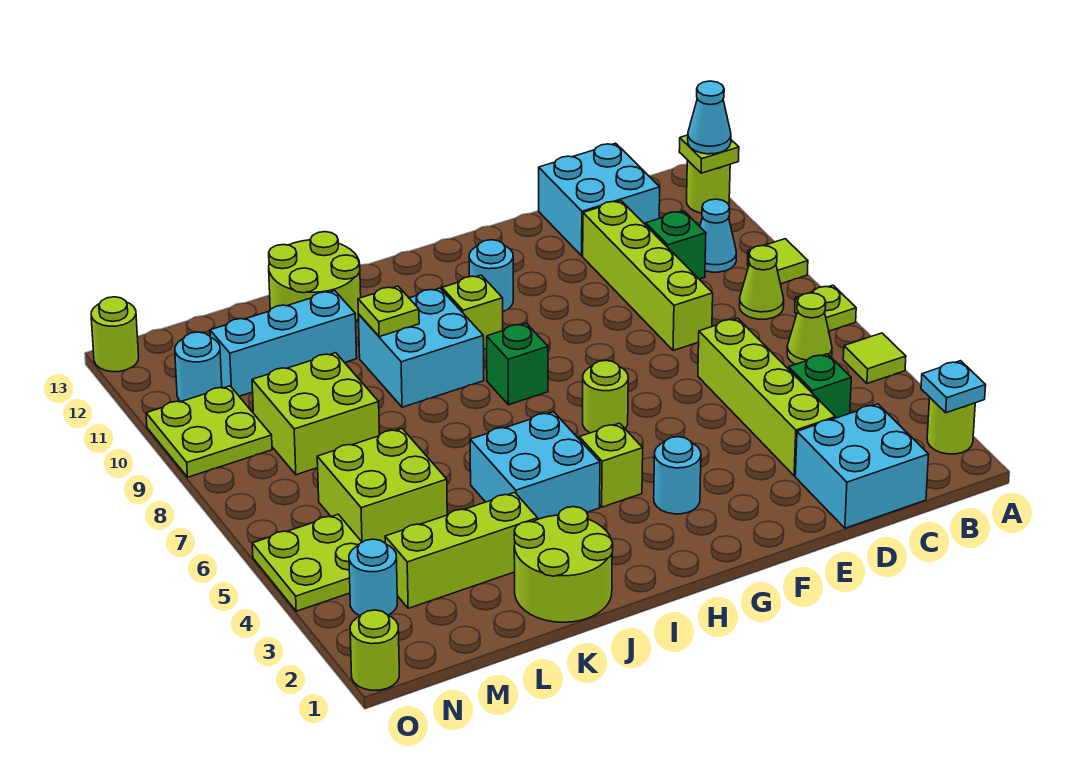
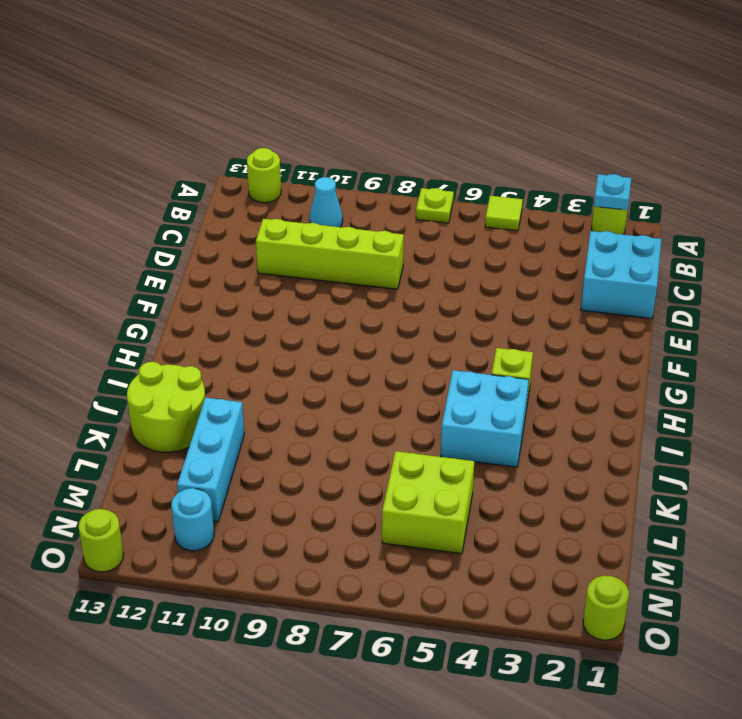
none -> lime 1x1 tile [747,239,808,284]
none -> lime 1x1 cone [787,293,832,364]
none -> lime 1x1 cone [740,246,784,319]
none -> green 1x1 brick [789,354,851,418]

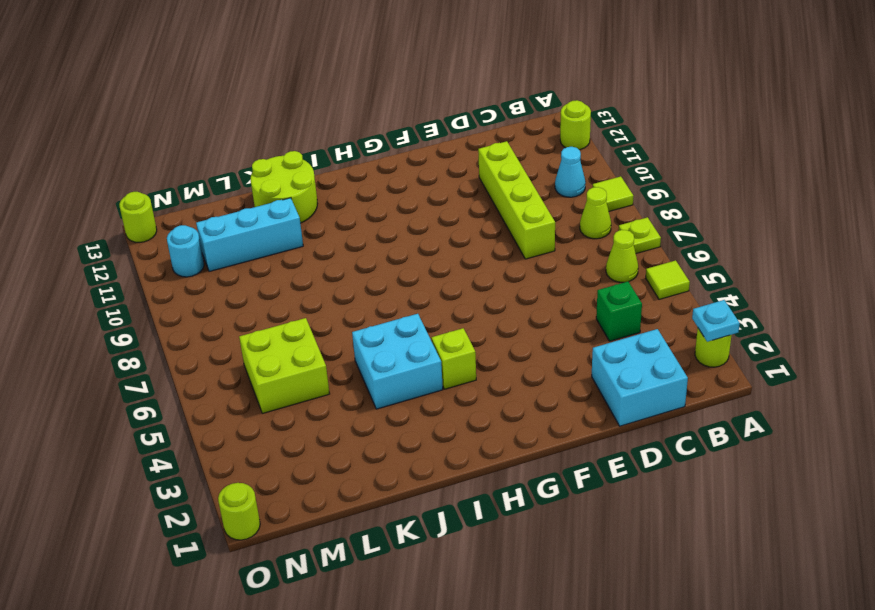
none -> green 1x1 brick [646,211,706,279]
none -> cyan 2x2 brick [539,143,660,256]
none -> lime 1x4 brick [698,318,835,476]
none -> cyan 1x1 round brick [654,437,701,514]

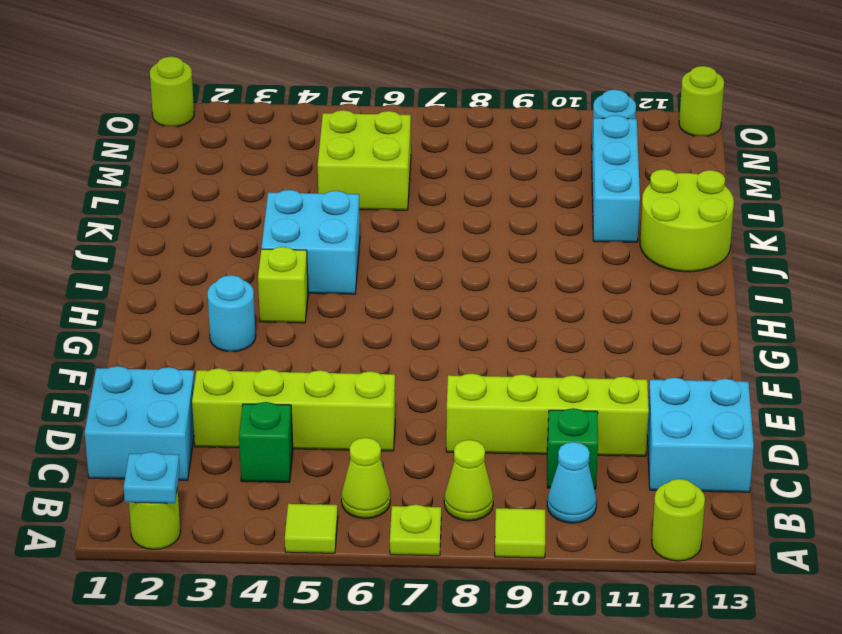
none -> lime 1x1 round brick [583,360,628,433]
none -> cyan 1x1 round brick [469,240,513,312]
none -> green 1x1 brick [487,323,548,405]
none -> lime 1x1 brick [442,275,503,349]

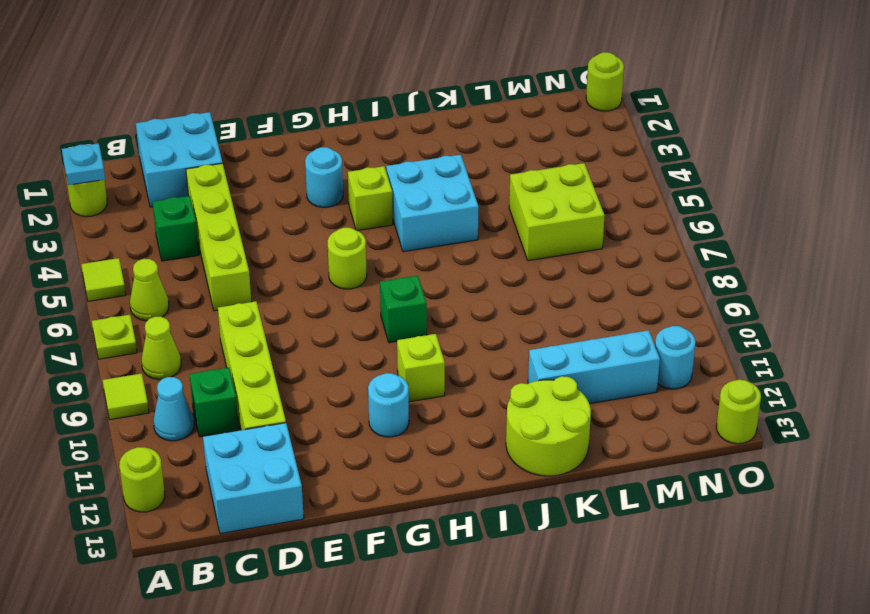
none -> cyan 2x2 brick [358,288,484,407]
none -> lime 2x2 round brick [514,507,613,622]
none -> lime 1x3 brick [385,492,538,608]
none -> lime 2x2 brick [252,353,379,475]

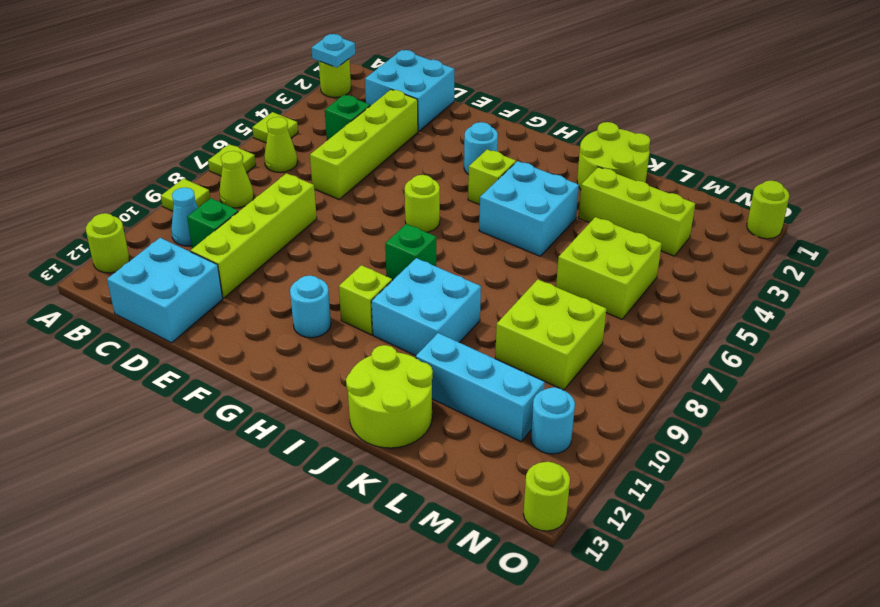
none -> cyan 1x1 round brick [349,539,397,616]
none -> lime 2x2 plate [252,514,362,611]
none -> lime 2x2 plate [146,386,272,477]
none -> lime 1x1 plate [679,135,739,173]

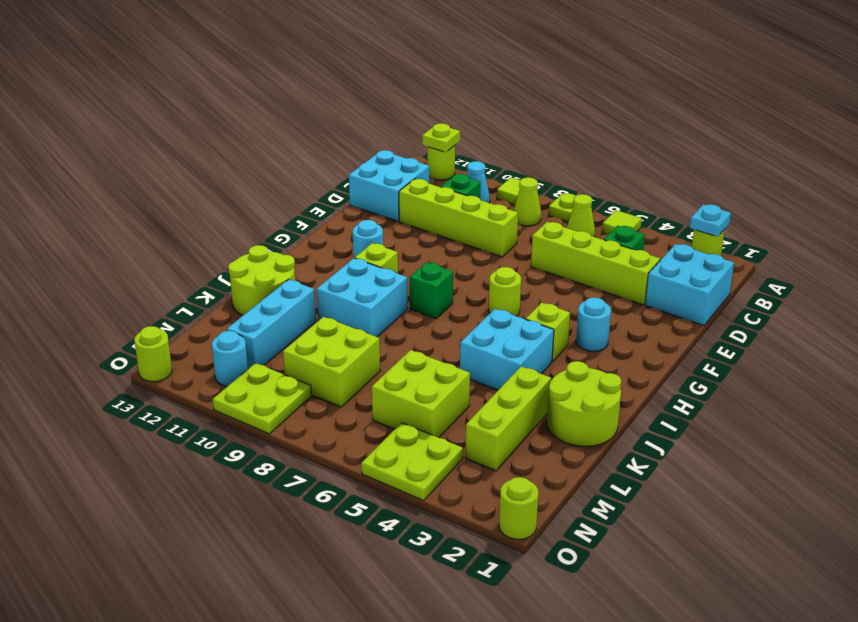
none -> cyan 1x1 round brick [349,539,397,616]
none -> lime 1x1 plate [358,286,419,337]
none -> cyan 1x1 cone [688,81,731,154]

